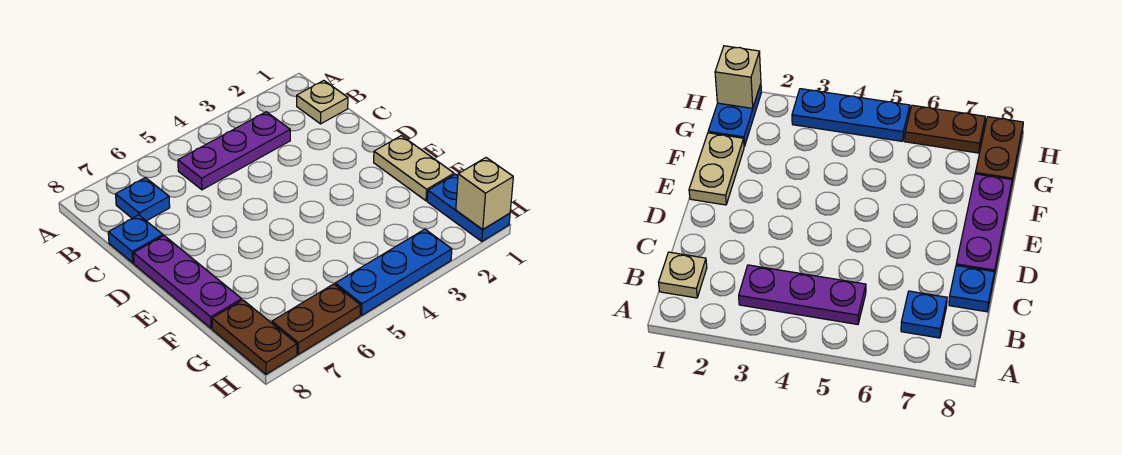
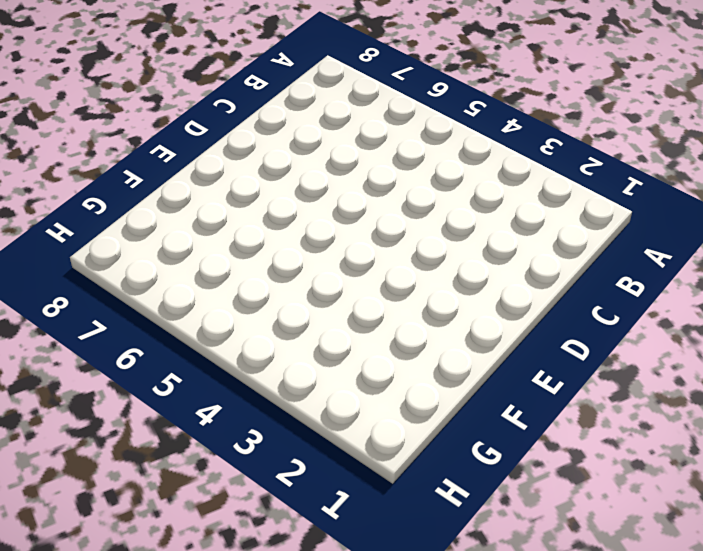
none -> tan 1x1 plate [297,81,348,124]
none -> purple 1x3 plate [178,112,290,190]

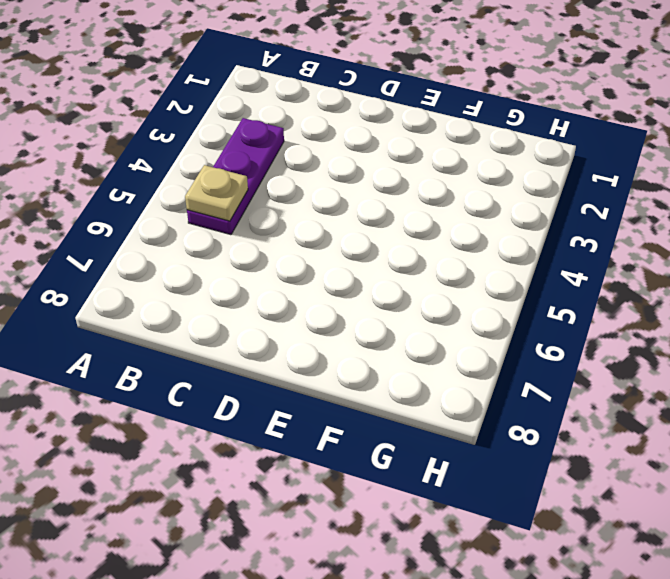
tan 1x1 plate [185,165,248,221] -> tan 1x1 plate moved to [297,81,348,124]
none -> blue 1x1 plate [116,178,170,221]
none -> blue 1x1 plate [108,215,163,263]

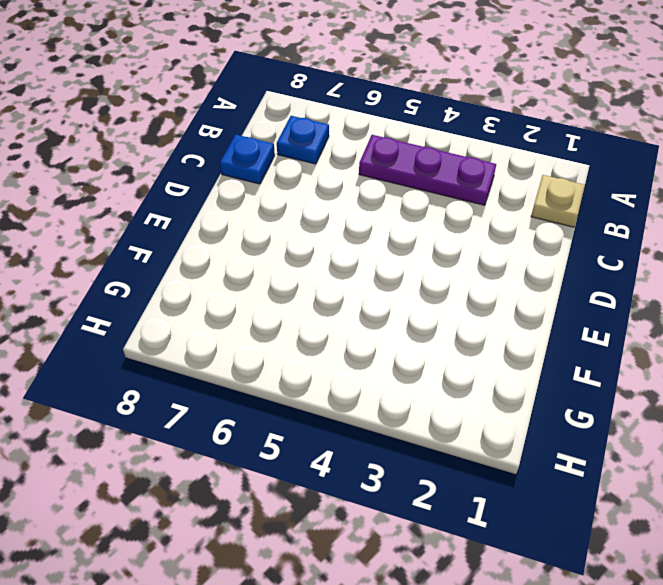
none -> purple 1x3 plate [134,236,242,328]
none -> tan 1x2 plate [374,136,454,201]

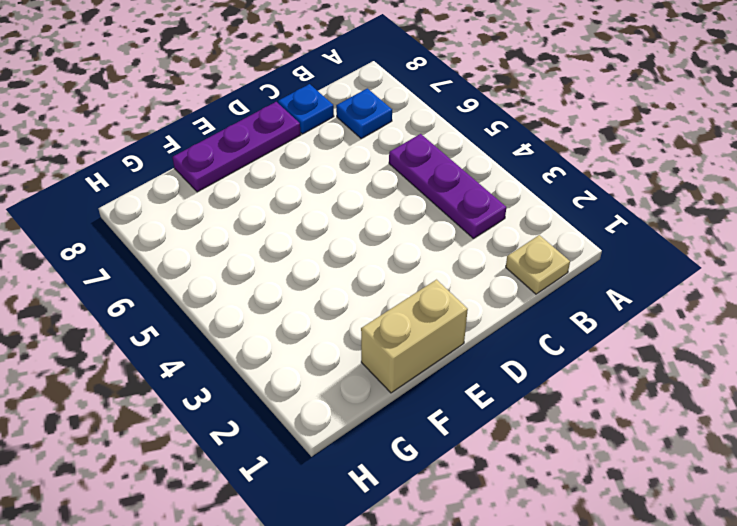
tan 1x2 brick [361,280,468,393] -> tan 1x2 plate [374,136,454,201]
none -> blue 1x2 plate [427,174,510,241]
none -> brown 1x2 plate [212,300,297,374]

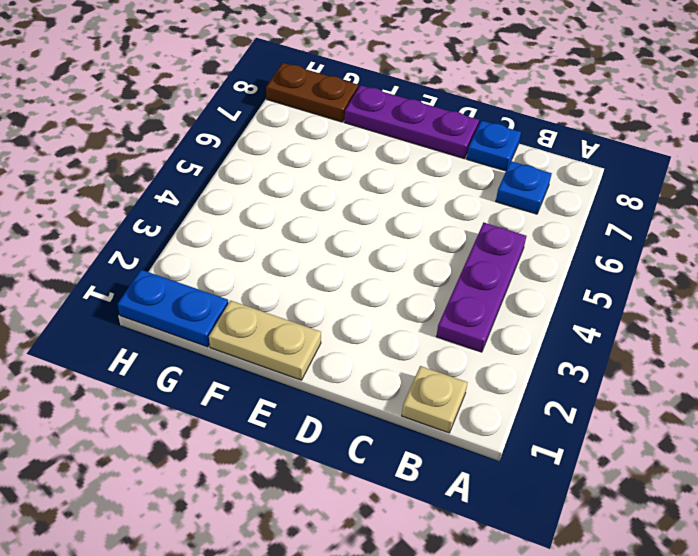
none -> blue 1x3 plate [335,229,452,315]
none -> brown 1x2 plate [272,284,360,354]

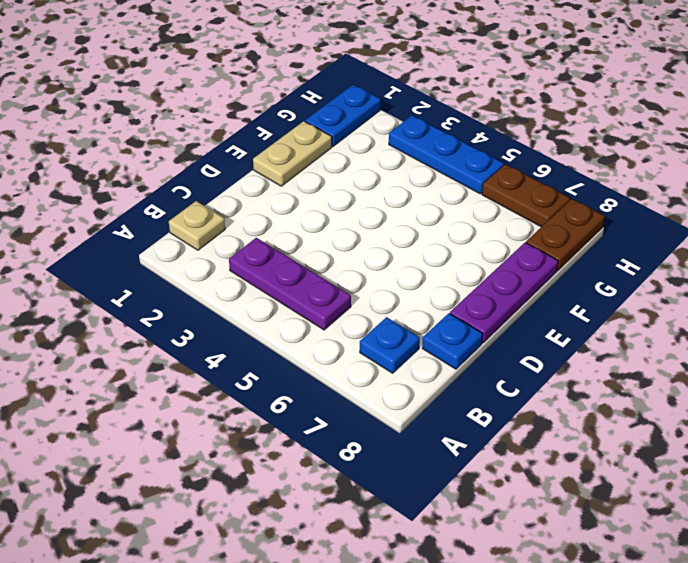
none -> tan 1x1 brick [456,158,513,229]

